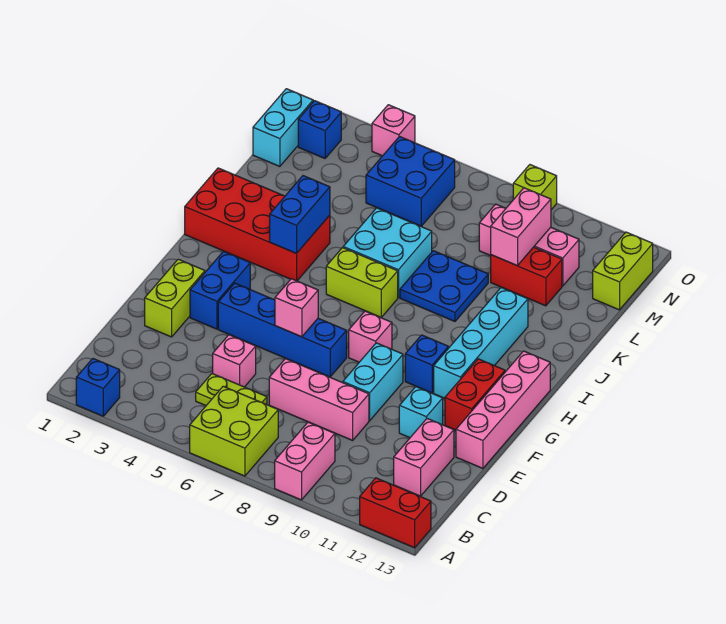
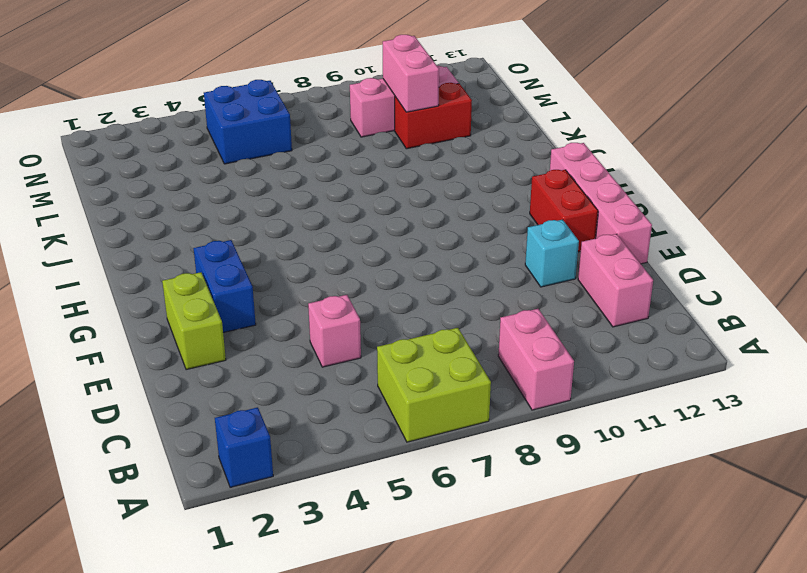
none -> red 1x2 brick [360,478,431,548]
none -> lime 1x2 plate [196,373,267,406]
none -> pink 1x3 brick [269,359,369,440]
none -> cyan 1x2 brick [343,343,403,421]

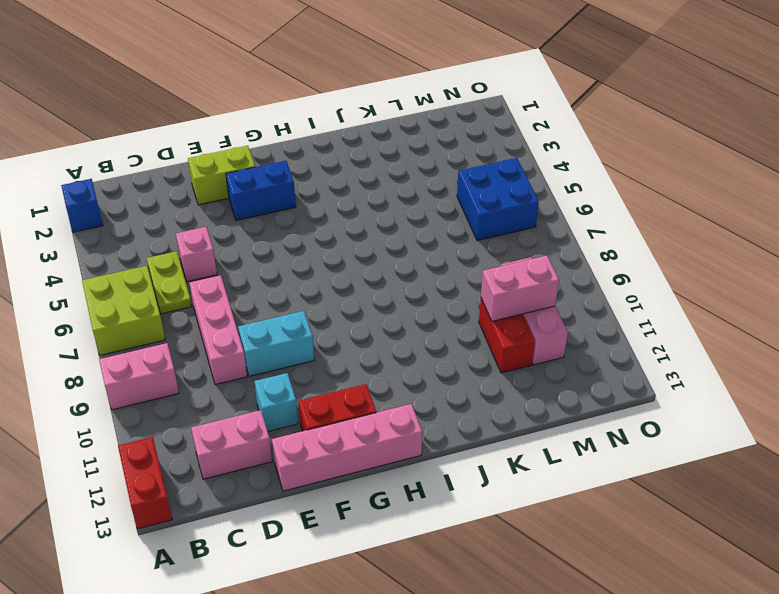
none -> blue 1x4 brick [218,283,347,377]
none -> pink 1x1 brick [349,311,392,362]
none -> blue 1x1 brick [405,335,448,393]
none -> cyan 1x4 brick [434,287,528,398]

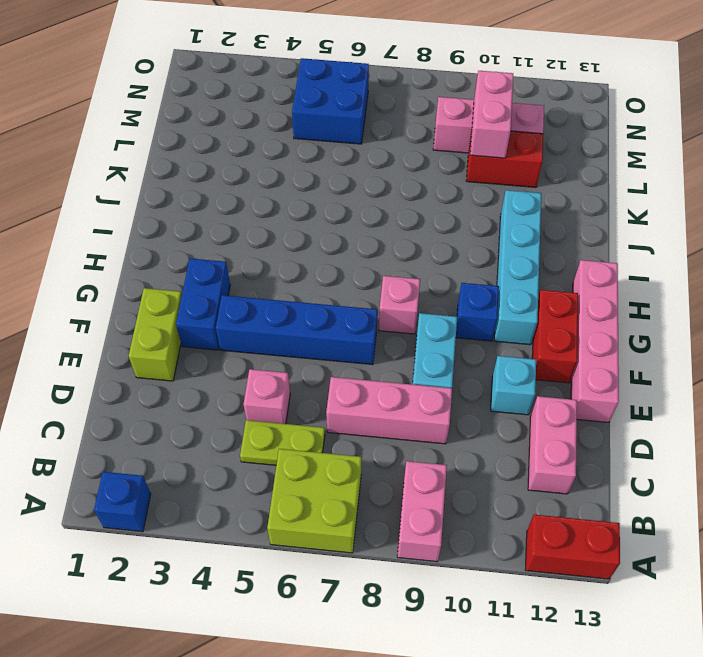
none -> red 2x4 brick [185,168,330,281]
none -> lime 1x2 brick [326,248,398,317]
none -> cyan 2x2 brick [343,208,432,298]
none -> blue 2x2 plate [400,251,488,321]

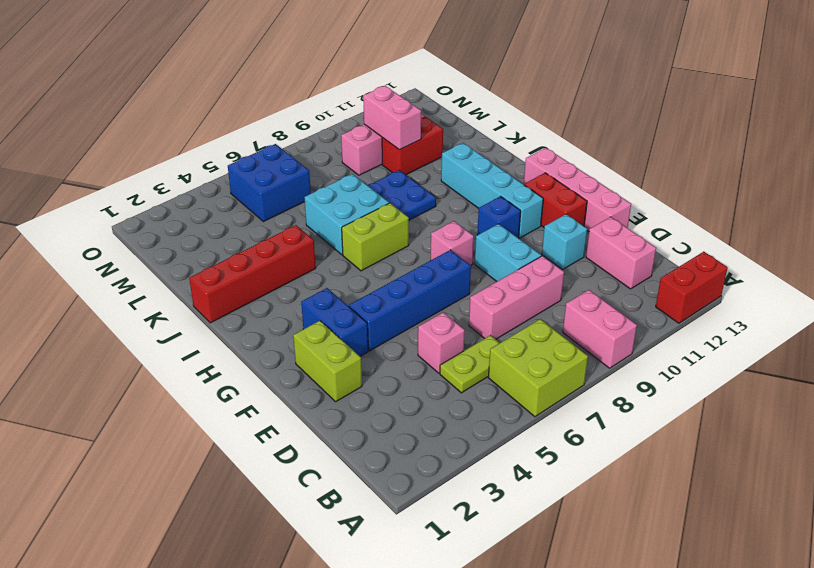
red 1x4 brick [189,225,316,323] -> red 2x4 brick [185,168,330,281]
none -> blue 1x1 brick [76,359,120,416]
none -> cyan 1x2 brick [253,89,313,167]
none -> lime 1x2 brick [593,232,653,310]
none -> blue 1x1 brick [298,101,341,158]

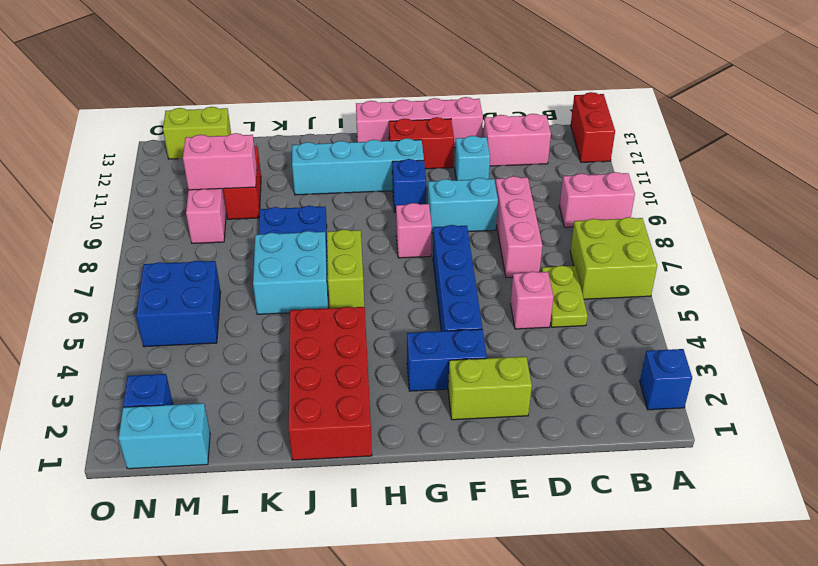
none -> pink 1x1 brick [372,105,415,156]
none -> lime 1x1 brick [513,165,557,210]
none -> pink 1x1 brick [275,279,318,337]
none -> blue 1x2 brick [270,176,330,253]

